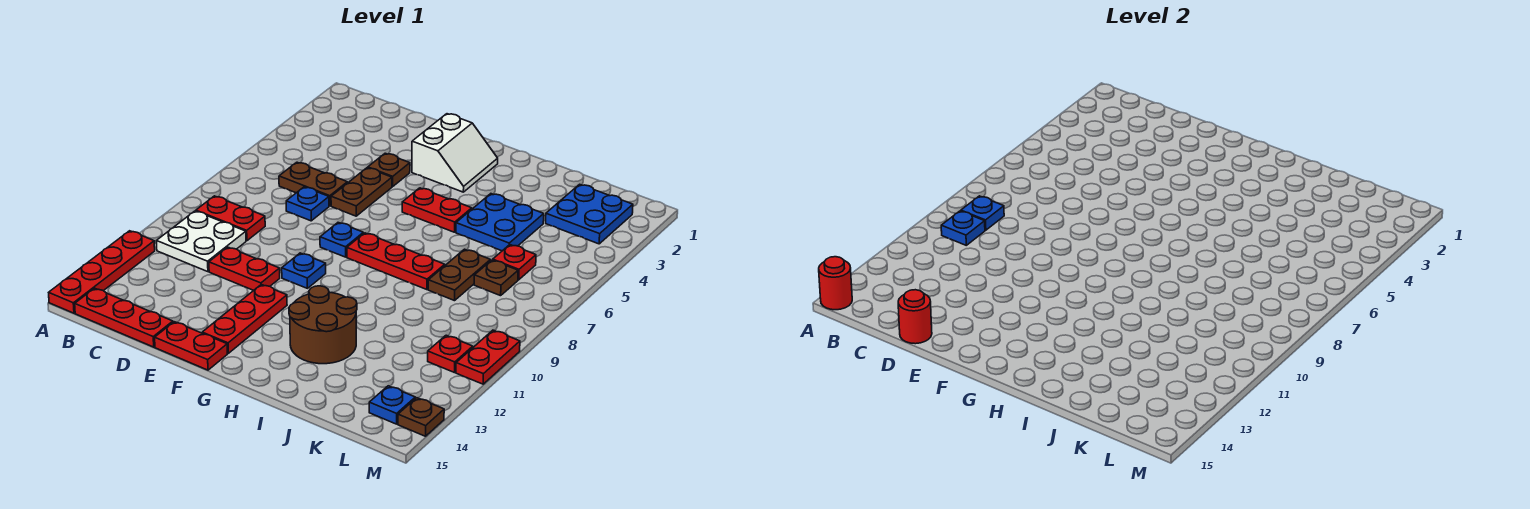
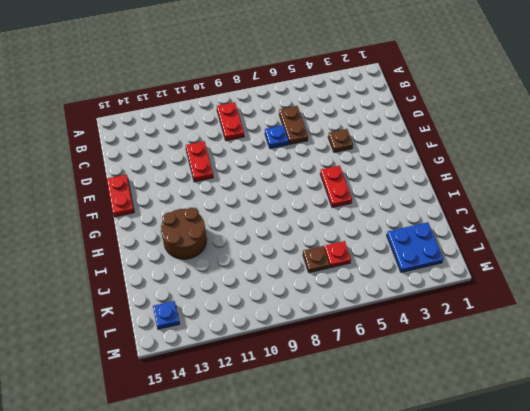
none -> red 1x4 plate [49,231,155,313]
none -> white 2x2 plate [156,211,246,272]
none -> red 1x3 plate [75,288,173,347]
none -> brown 1x2 plate [331,168,392,216]

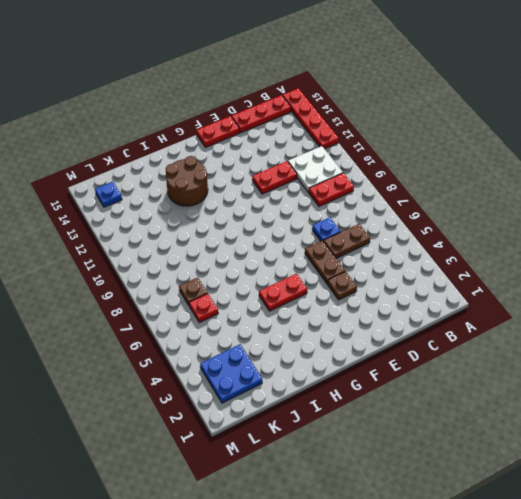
none -> white 2x2 slope [412,114,498,192]
none -> blue 1x1 plate [320,223,363,257]
none -> blue 1x1 plate [282,253,326,288]
none -> red 1x3 plate [202,284,287,353]

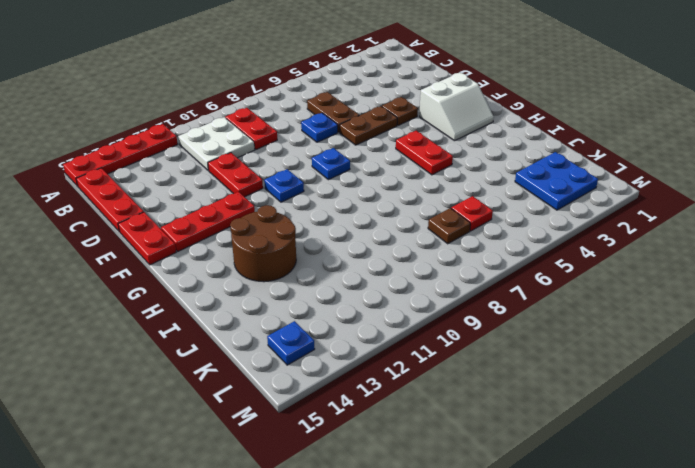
none -> red 1x3 plate [347,233,445,290]
none -> blue 2x2 plate [456,194,544,251]
none -> brown 1x2 plate [428,249,490,301]
none -> red 1x1 plate [428,335,473,373]

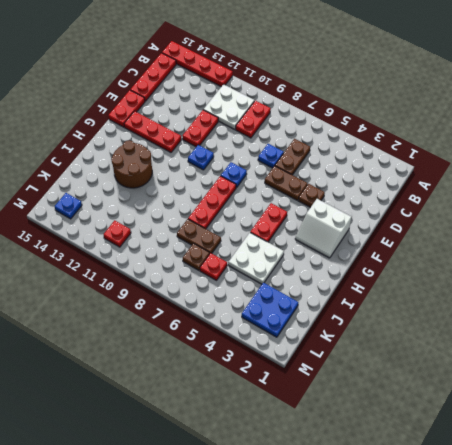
white 2x2 plate [228,233,284,284] -> blue 2x2 plate [456,194,544,251]
none -> red 1x2 plate [456,330,520,384]
none -> brown 1x1 plate [398,398,444,436]
none -> red 1x1 round brick [819,257,852,310]
none -> blue 1x1 plate [961,196,1004,230]

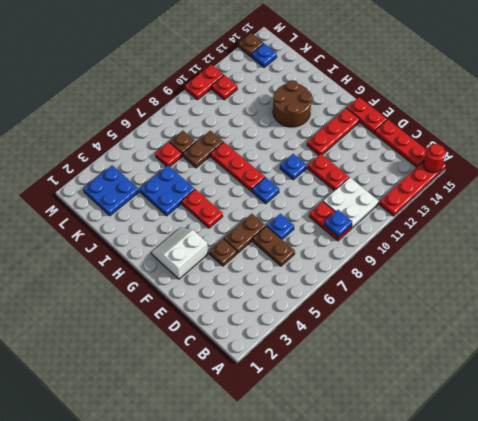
none -> blue 1x1 plate [941,211,985,245]
none -> red 1x1 round brick [898,290,932,344]

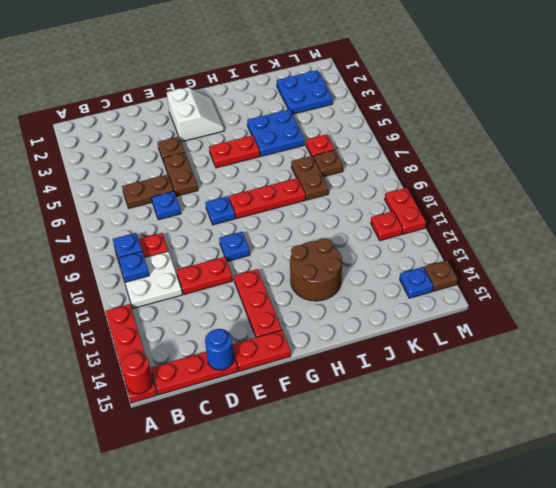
blue 1x1 round brick [205,329,234,370] -> red 1x1 round brick [898,290,932,344]

